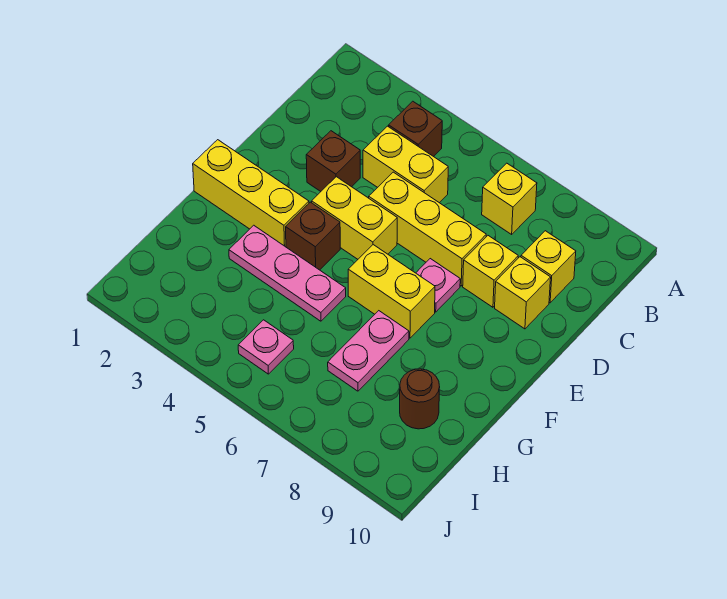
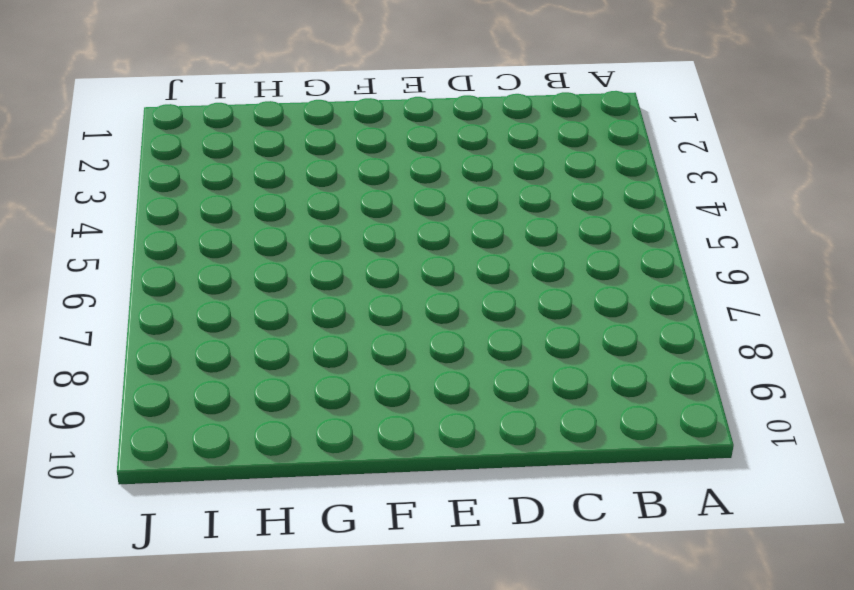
none -> brown 1x1 brick [389,101,442,157]
none -> yellow 1x1 brick [482,163,537,234]
none -> yellow 1x2 brick [363,126,448,203]

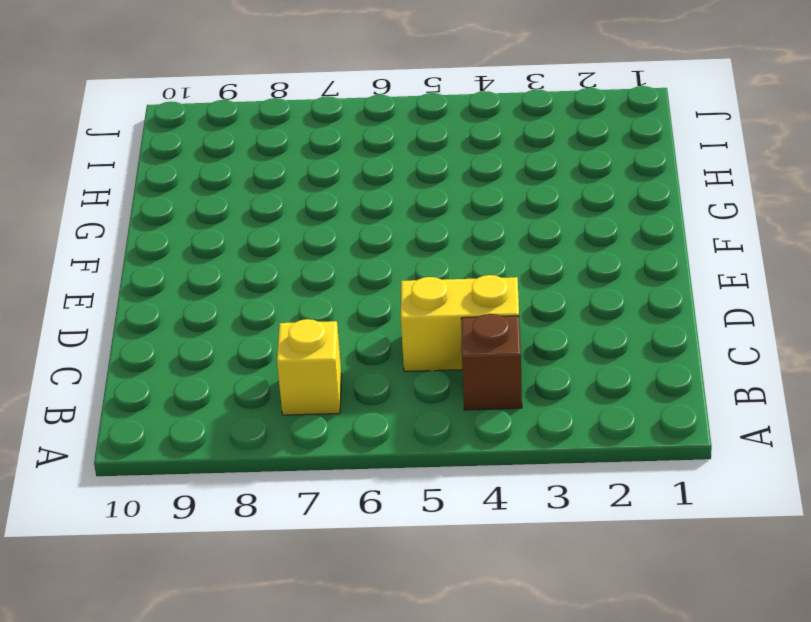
none -> yellow 1x1 brick [521,231,576,303]
none -> brown 1x1 brick [306,131,360,191]
none -> yellow 1x3 brick [369,172,486,286]

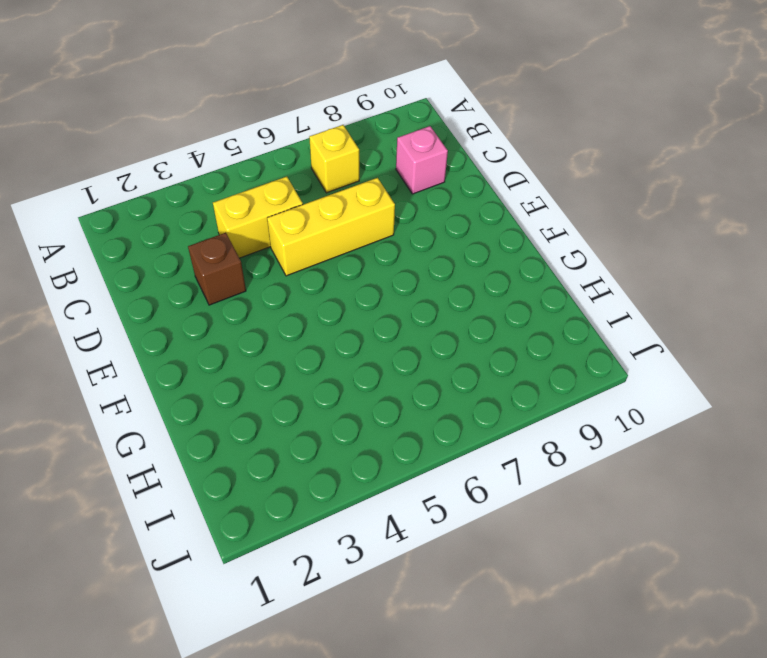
pink 1x1 brick [396,126,448,194] -> yellow 1x1 brick [521,231,576,303]
none -> brown 1x1 brick [389,101,442,157]
none -> yellow 1x1 brick [463,236,518,307]
none -> yellow 1x1 brick [495,257,551,329]

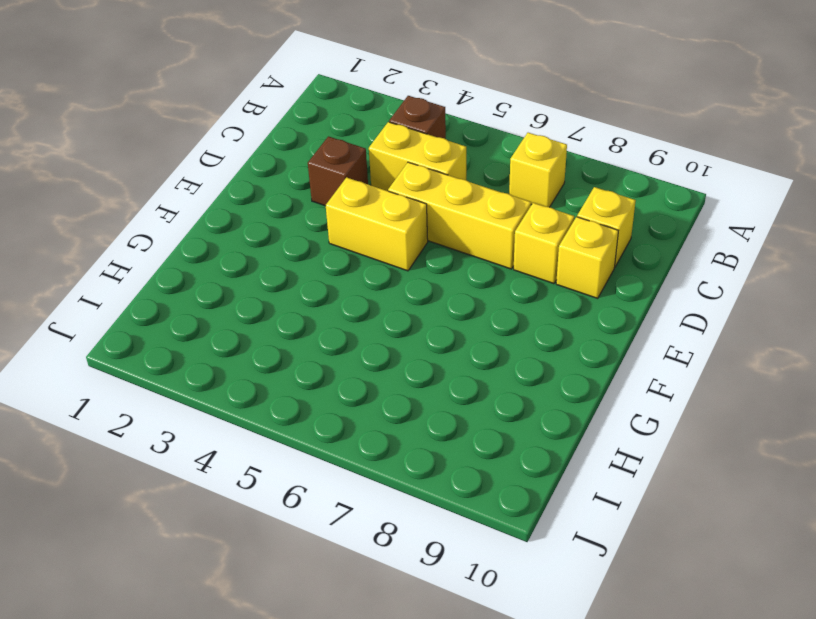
none -> pink 1x1 plate [416,259,460,312]
none -> yellow 1x3 brick [193,140,309,247]
none -> brown 1x1 brick [286,202,340,270]

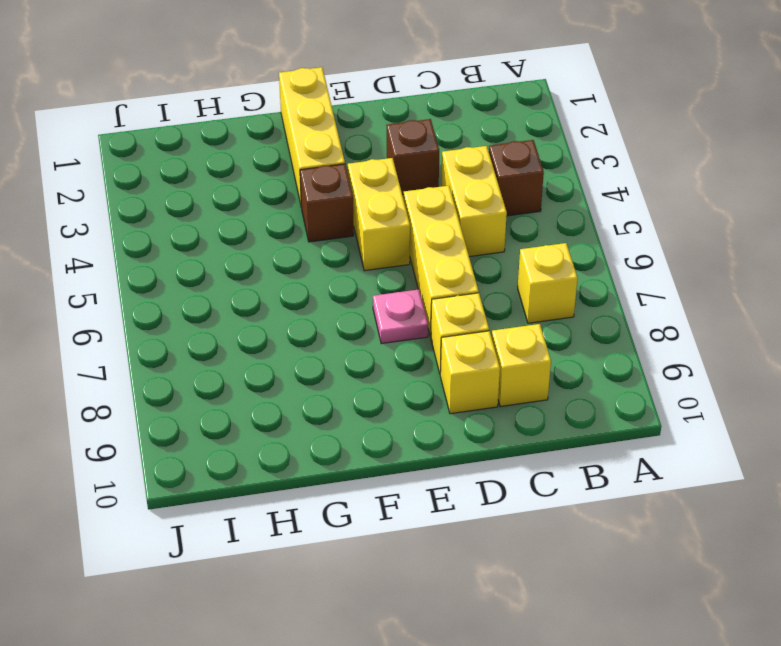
none -> yellow 1x2 brick [348,245,435,338]
none -> pink 1x3 plate [229,225,346,321]
none -> pink 1x2 plate [328,311,409,391]

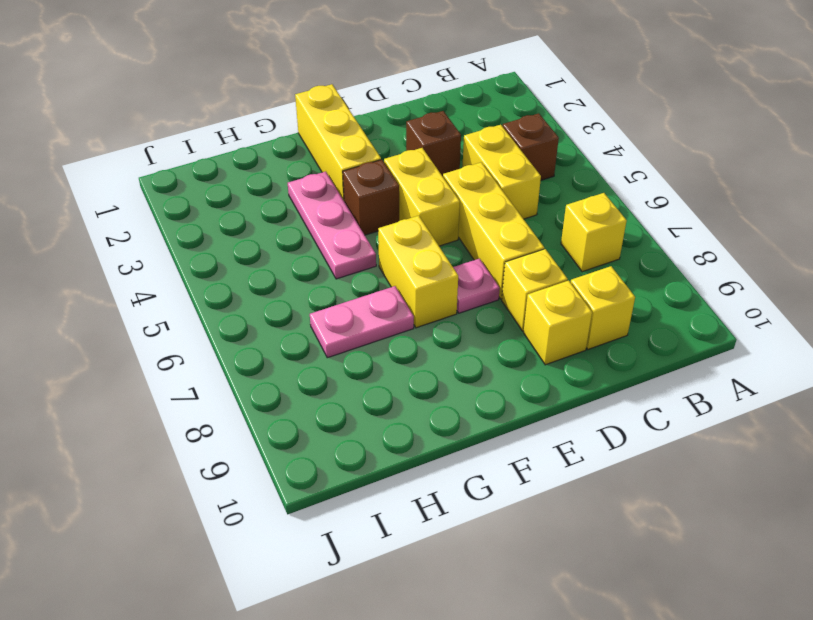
none -> brown 1x1 round brick [400,369,440,429]
none -> pink 1x1 plate [238,320,294,374]

